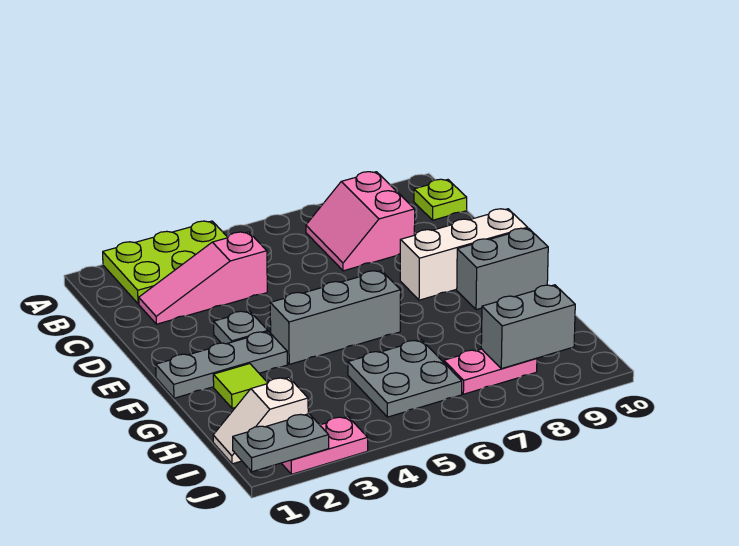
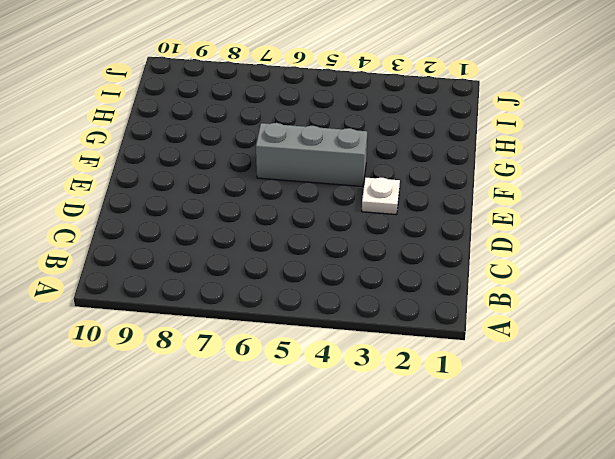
white 1x1 plate [362,178,400,215] -> grey 1x1 plate [214,311,268,344]
none -> lime 2x3 plate [103,221,228,304]
none -> pink 2x2 slope [306,172,415,271]
none -> lime 1x1 plate [414,179,467,220]

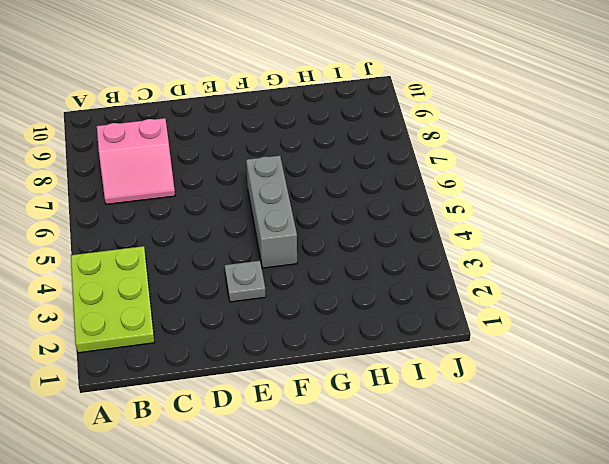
none -> lime 1x1 plate [414,179,467,220]
none -> pink 1x3 slope [139,232,267,324]
none -> white 1x3 brick [400,209,528,300]

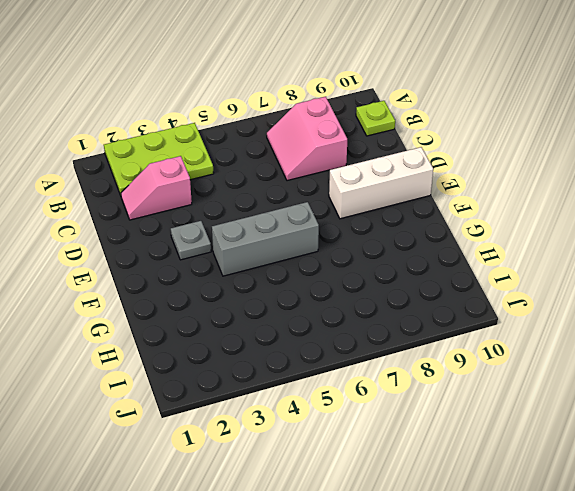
pink 1x2 slope [121,156,192,220] -> pink 1x3 slope [139,232,267,324]
none -> grey 1x3 plate [156,332,287,398]
none -> grey 1x2 brick [457,228,548,310]
none -> lime 1x1 tile [213,364,268,408]

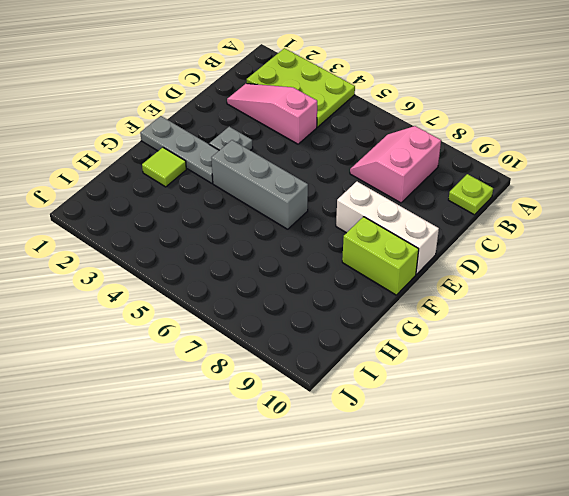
lime 1x2 brick [342,217,419,295] -> grey 1x2 brick [457,228,548,310]
none -> grey 2x2 plate [348,340,462,417]
none -> white 1x2 slope [213,377,308,464]
none -> pink 1x2 plate [444,349,537,394]

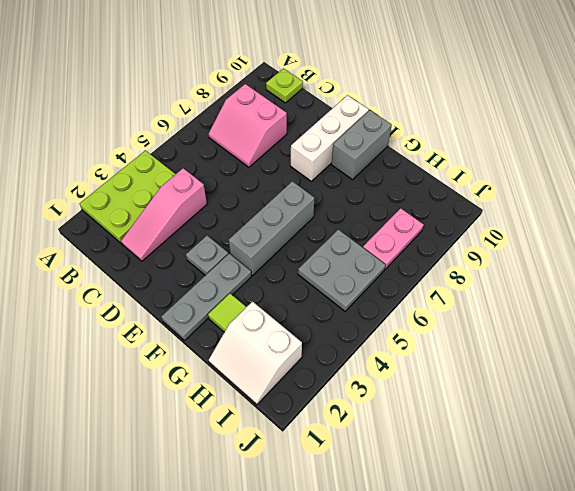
white 2x2 slope [209,302,302,405] -> white 1x2 slope [213,377,308,464]
none -> pink 1x2 plate [282,417,368,474]
none -> grey 1x2 brick [481,285,575,369]
none -> grey 1x2 plate [233,414,329,472]

